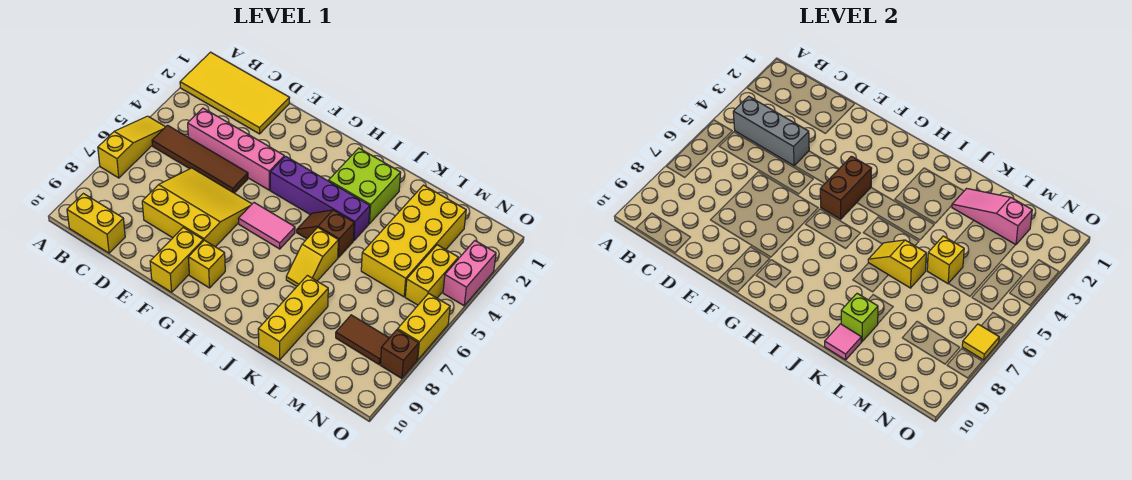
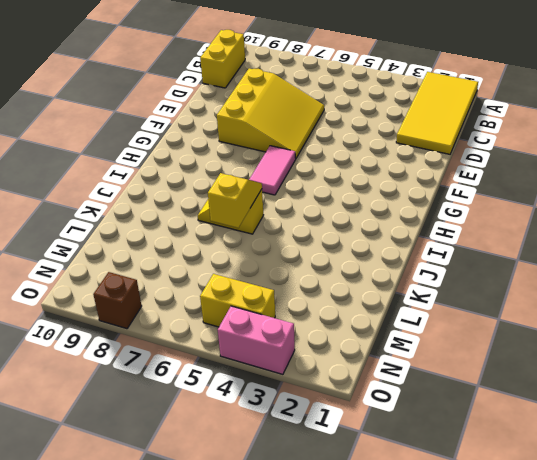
none -> yellow 1x3 slope [98,116,165,178]
none -> brown 1x4 tile [152,125,248,193]
none -> pink 1x4 brick [188,108,284,190]

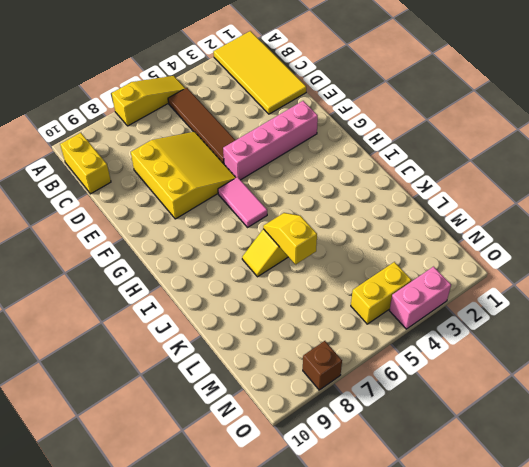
pink 1x4 brick [223,101,318,180] -> pink 1x4 brick turned to [188,108,284,190]
none -> yellow 1x2 brick [150,227,203,292]
none -> purple 1x4 brick [270,156,370,240]
none -> yellow 1x1 brick [188,240,225,288]

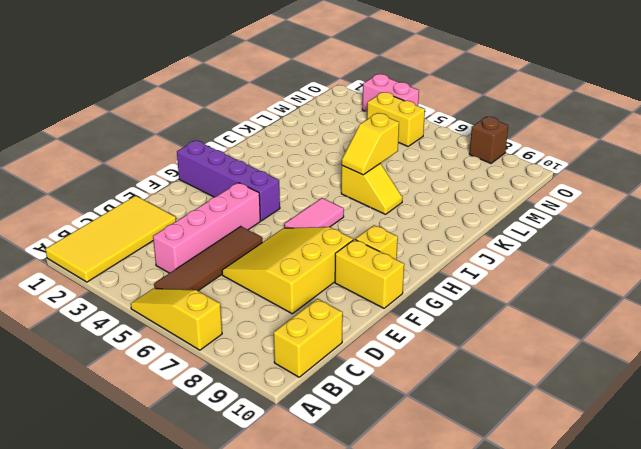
purple 1x4 brick [177,141,280,221] -> purple 1x4 brick turned to [270,156,370,240]
none -> lime 2x2 brick [329,148,401,224]
none -> brown 1x2 slope [297,210,354,258]
none -> yellow 1x3 brick [258,275,328,360]

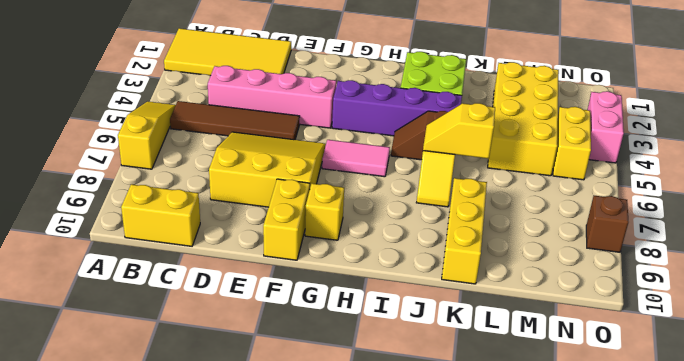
none -> brown 1x2 tile [336,315,389,364]
none -> yellow 1x2 brick [398,293,450,360]
none -> grey 1x3 brick [733,96,809,166]

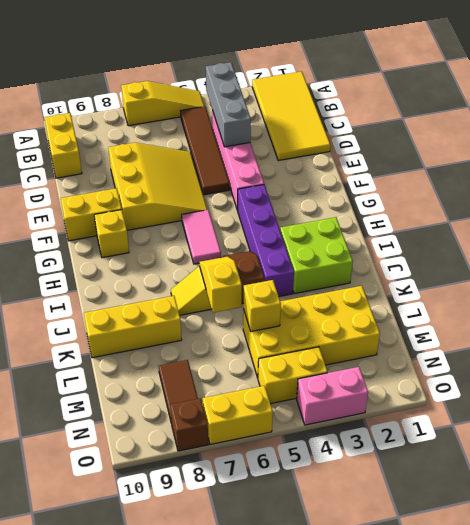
none -> brown 1x2 brick [820,156,872,219]
none -> pink 1x3 slope [952,188,1032,245]
none -> lime 1x1 brick [841,293,878,342]

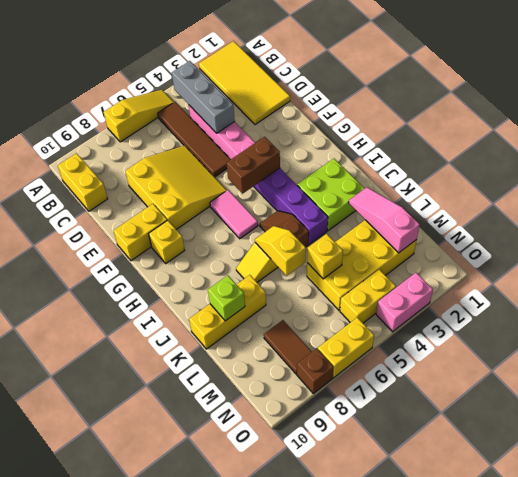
none -> pink 1x1 tile [825,324,861,360]
none -> yellow 1x1 tile [962,324,999,360]

